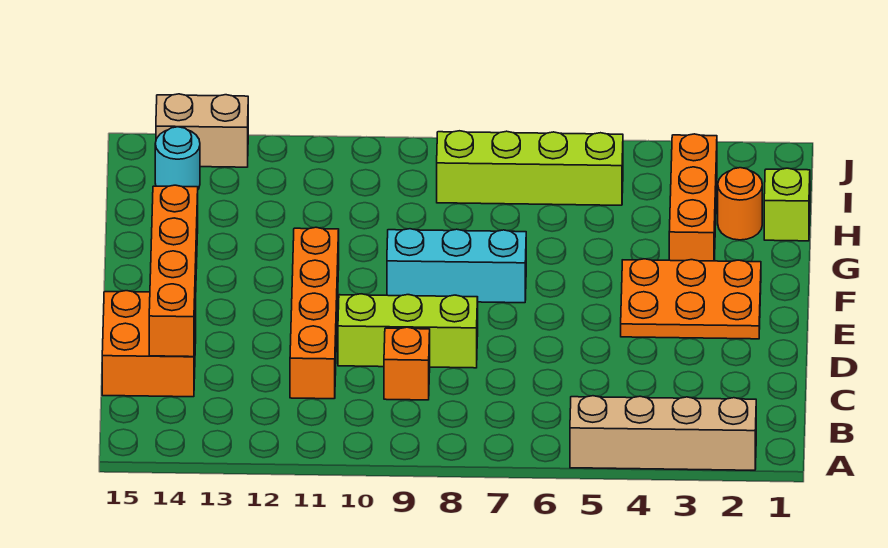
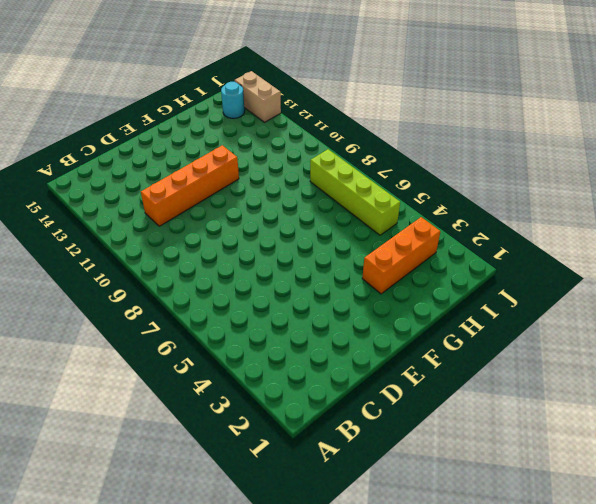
none -> tan 1x4 brick [570,396,756,470]
none -> orange 1x1 brick [384,327,430,400]
none -> orange 2x2 brick [102,291,196,397]

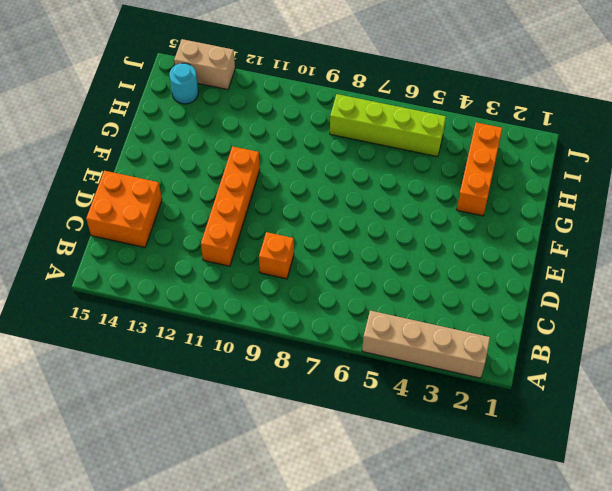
none -> lime 1x3 brick [338,294,478,368]
none -> orange 2x3 plate [621,259,761,339]
none -> cyan 1x3 brick [387,229,526,303]

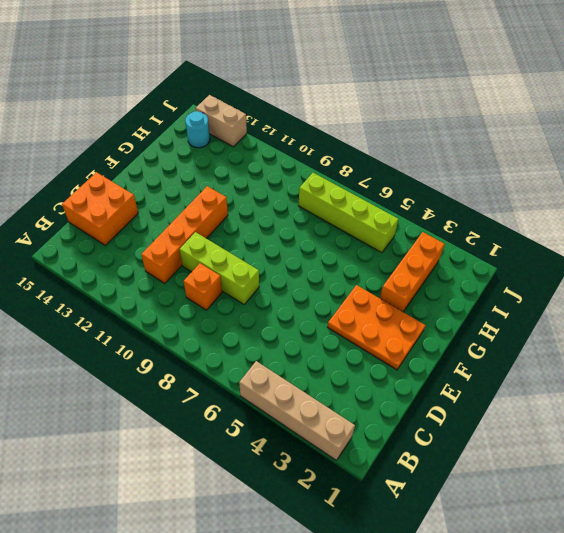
none -> cyan 1x3 brick [387,229,526,303]
none -> lime 1x1 brick [764,168,810,241]
none -> orange 1x1 round brick [718,168,762,240]

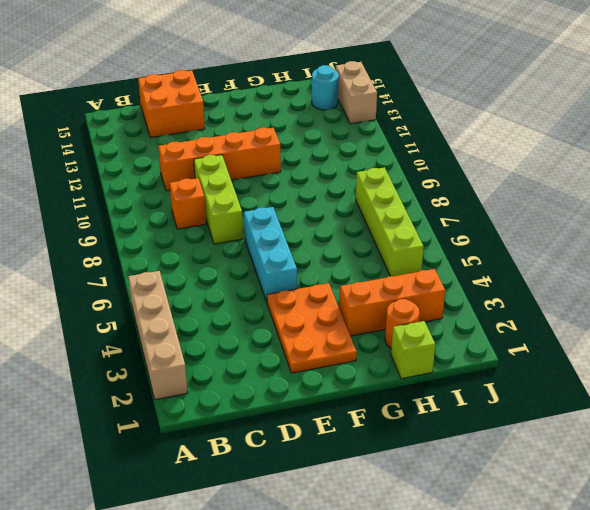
cyan 1x3 brick [244,207,297,302] -> cyan 1x3 brick moved to [387,229,526,303]
none -> orange 1x4 brick [149,185,198,357]

